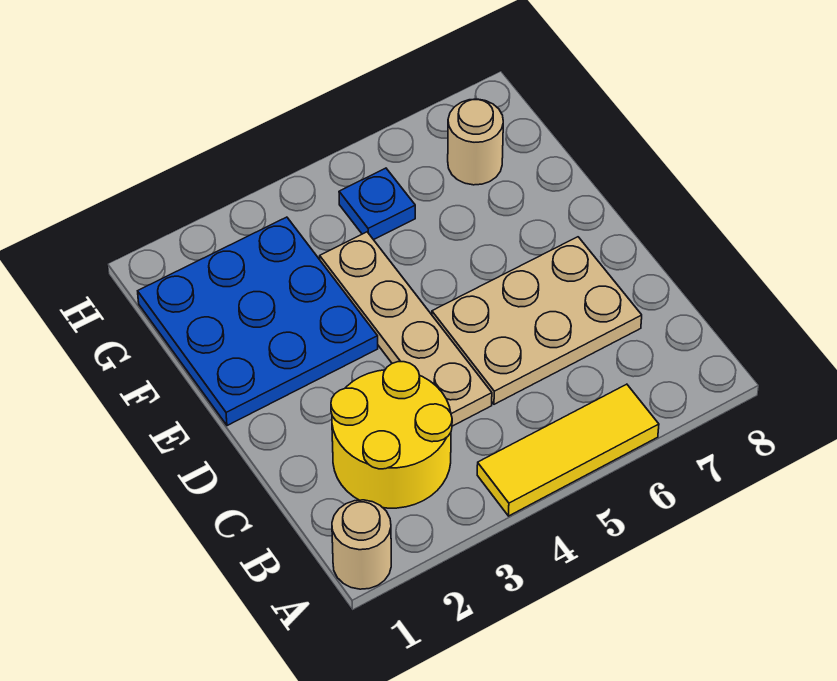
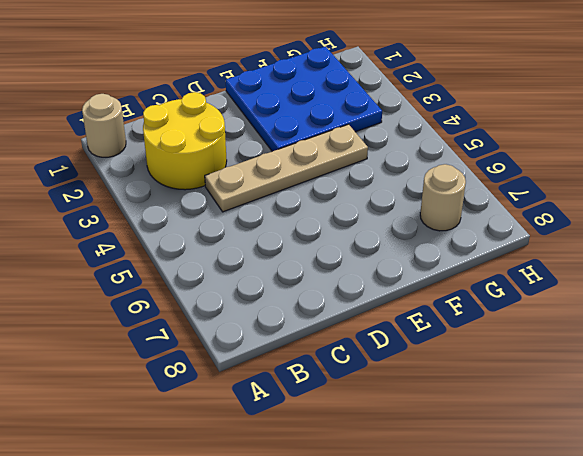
none -> yellow 1x3 tile [477,384,659,516]
none -> tan 2x3 plate [432,237,642,404]

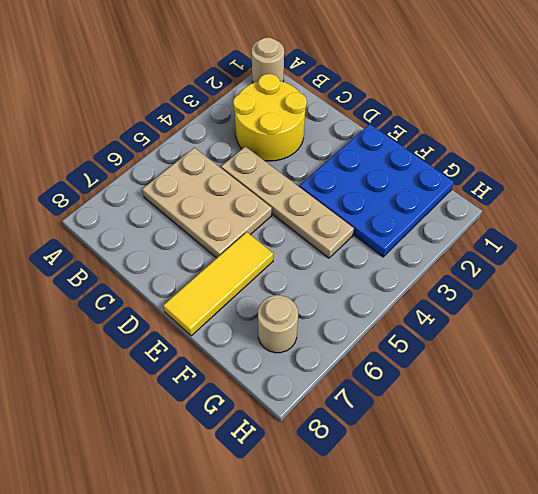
tan 2x3 plate [142,148,272,258] -> tan 2x3 plate turned to [432,237,642,404]
yellow 1x3 tile [163,232,273,336] -> yellow 1x3 tile moved to [477,384,659,516]
none -> blue 1x1 plate [339,168,415,240]

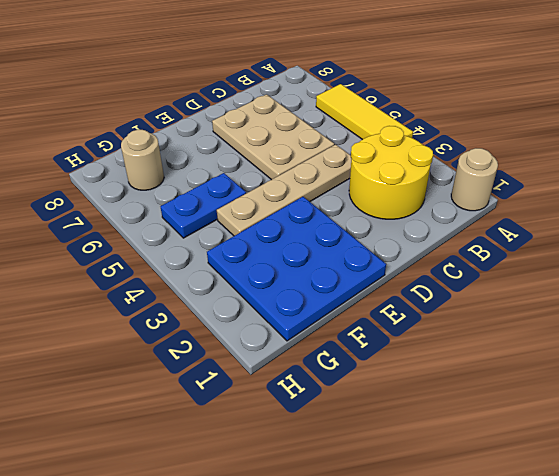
blue 1x2 plate [161,173,246,238] -> blue 1x1 plate [339,168,415,240]

